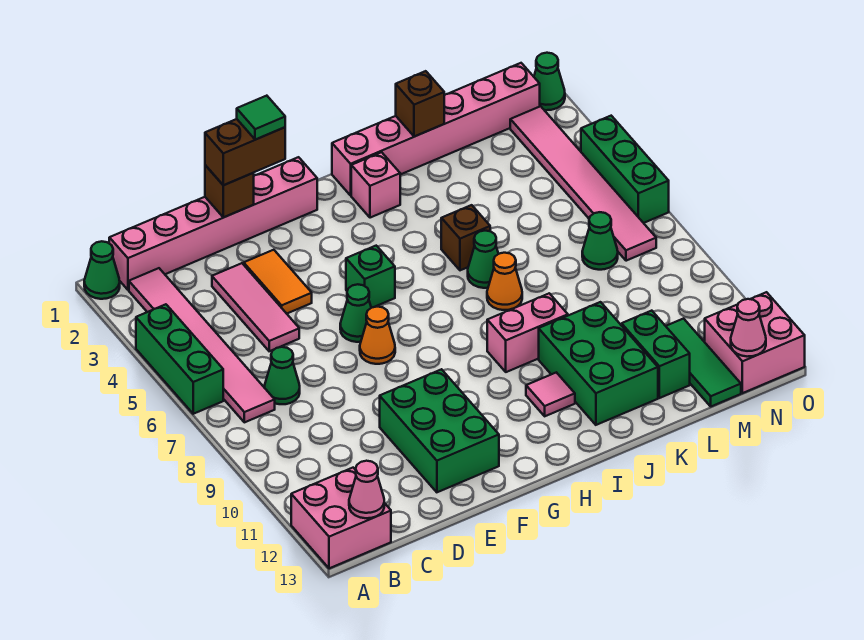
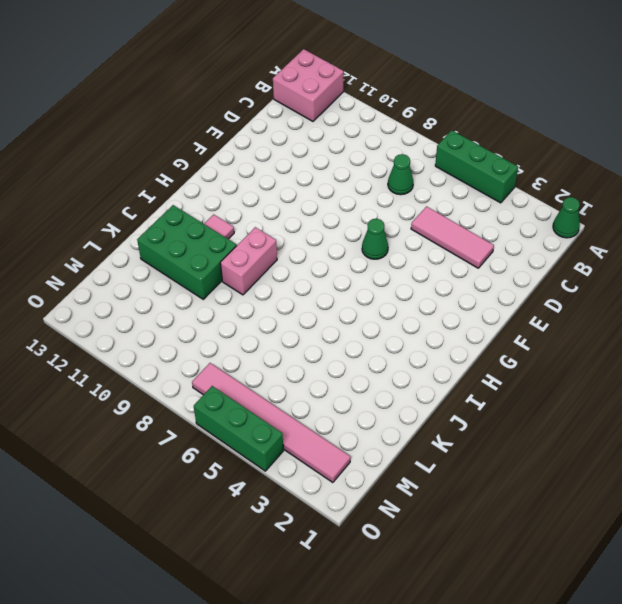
none -> pink 1x6 brick [109,157,317,290]
none -> pink 1x6 tile [129,268,275,422]
none -> orange 1x2 tile [244,250,312,314]
none -> green 2x3 brick [380,369,499,492]

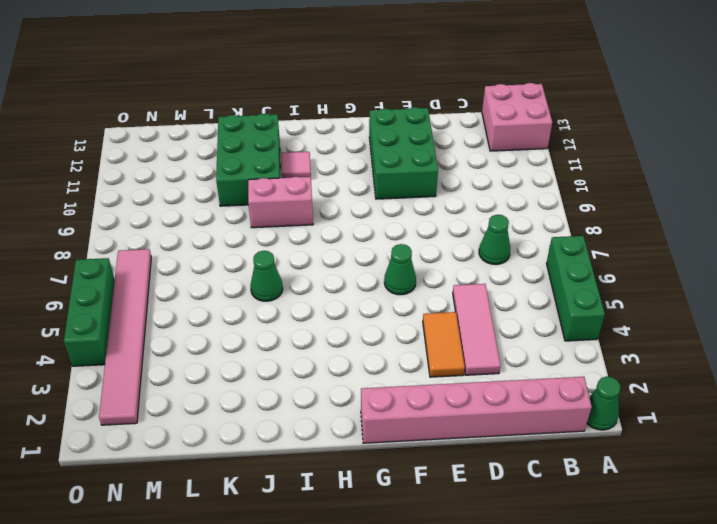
none -> pink 1x6 tile [129,268,275,422]
none -> orange 1x1 cone [360,307,395,364]
none -> green 1x1 brick [346,246,395,308]
none -> pink 1x6 brick [332,63,540,195]

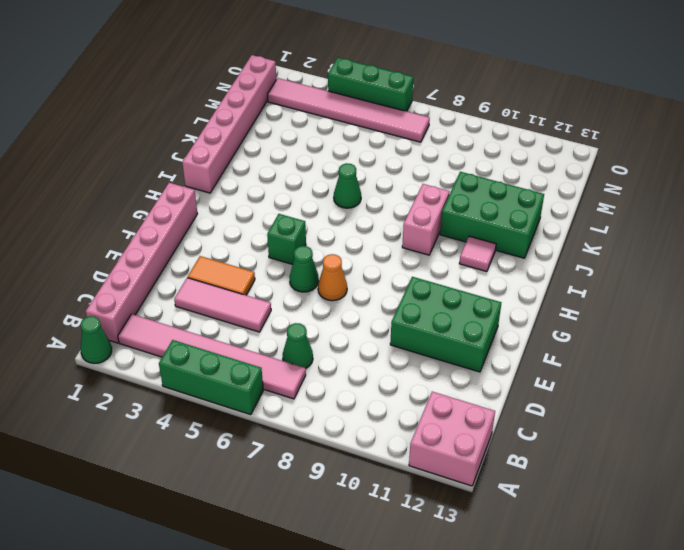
none -> pink 1x1 brick [351,152,400,218]
none -> brown 1x1 brick [441,205,490,270]
none -> orange 1x1 cone [487,253,522,310]
none -> green 1x2 brick [622,311,690,398]

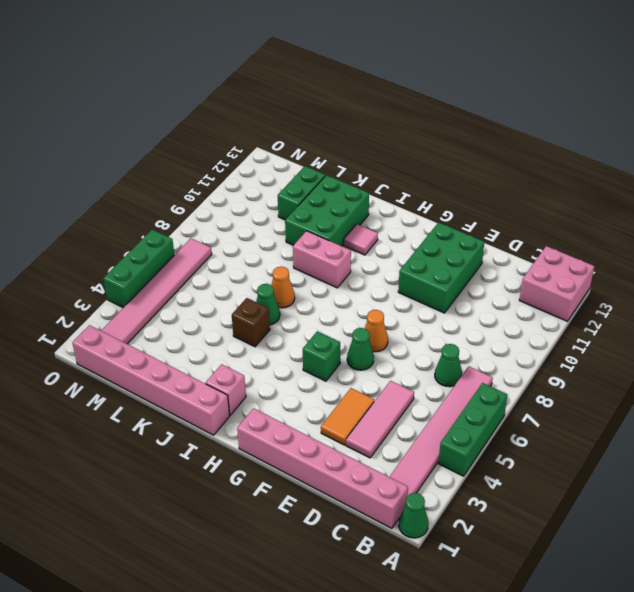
none -> green 1x1 cone [582,212,618,270]
none -> green 1x3 tile [666,319,741,406]
none -> pink 2x2 brick [705,292,805,393]
none -> green 1x1 cone [534,53,565,110]

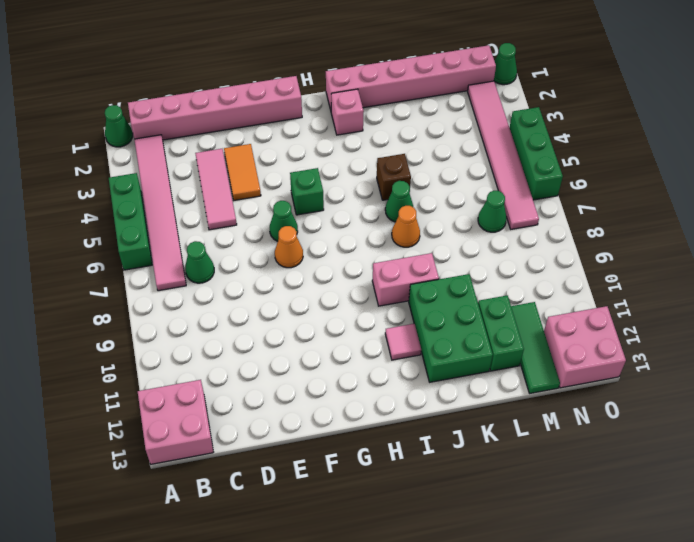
none -> green 2x3 brick [380,369,499,492]
none -> pink 1x1 cone [349,461,384,518]
none -> brown 1x1 brick [205,165,254,217]
none -> brown 1x1 brick [396,71,444,137]

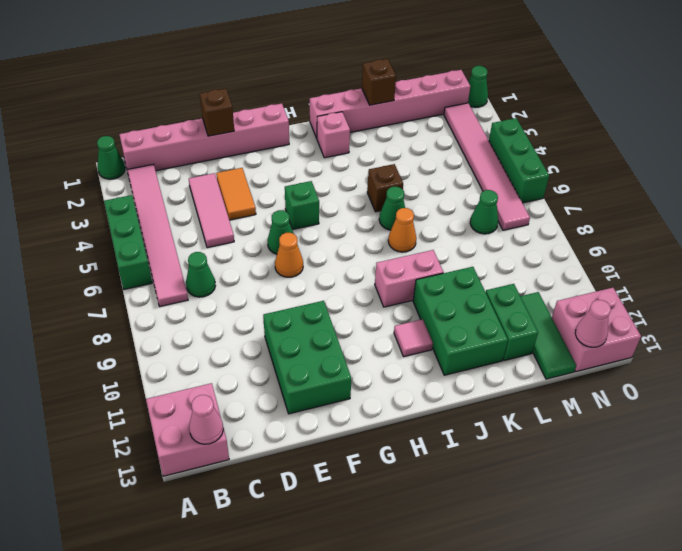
none -> brown 1x2 brick [205,119,285,185]
none -> green 1x1 tile [237,96,285,140]

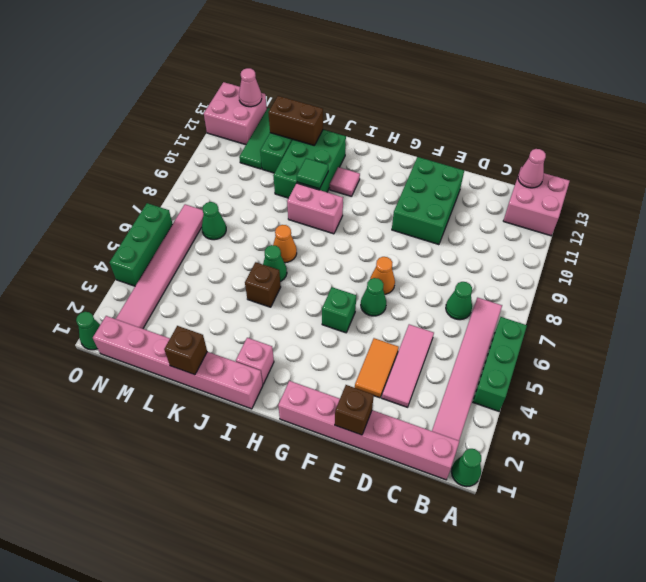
green 1x1 tile [297,158,328,189] -> green 1x1 tile moved to [237,96,285,140]
brown 1x2 brick [268,96,323,145] -> brown 1x2 brick moved to [205,119,285,185]

